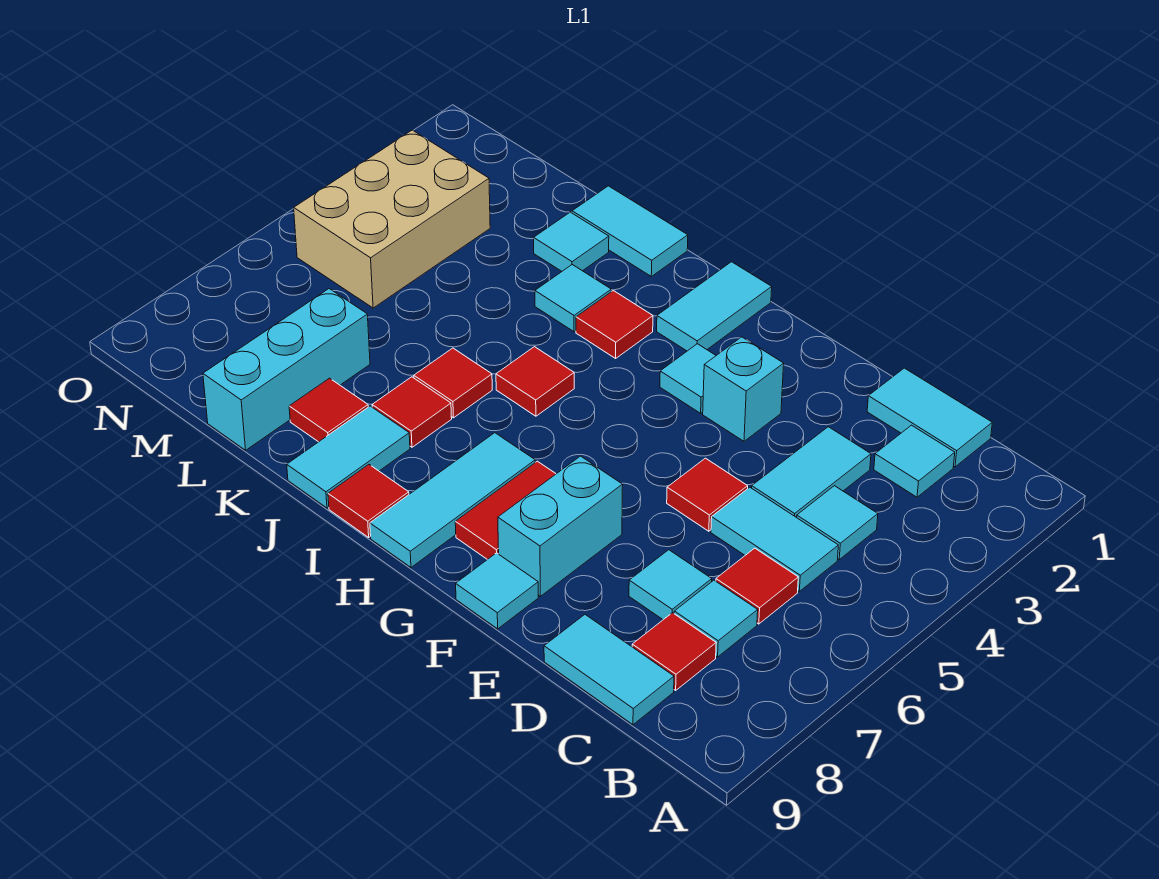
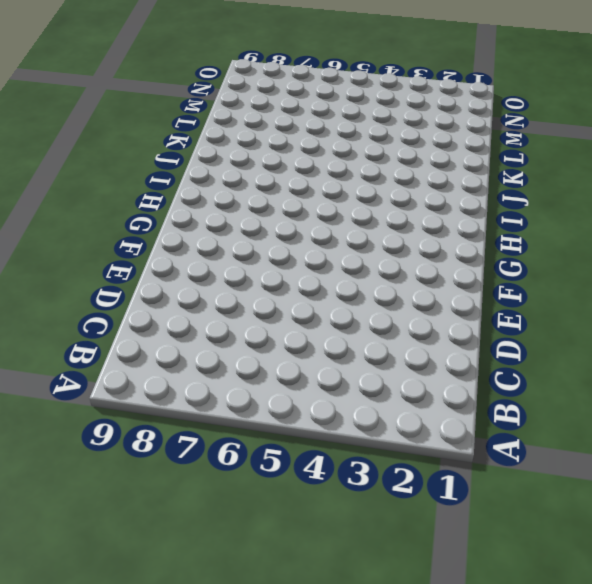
none -> cyan 1x2 tile [867,368,992,467]
none -> cyan 1x1 tile [874,425,955,497]
none -> cyan 1x1 tile [797,486,878,559]
none -> cyan 1x2 tile [711,487,838,591]

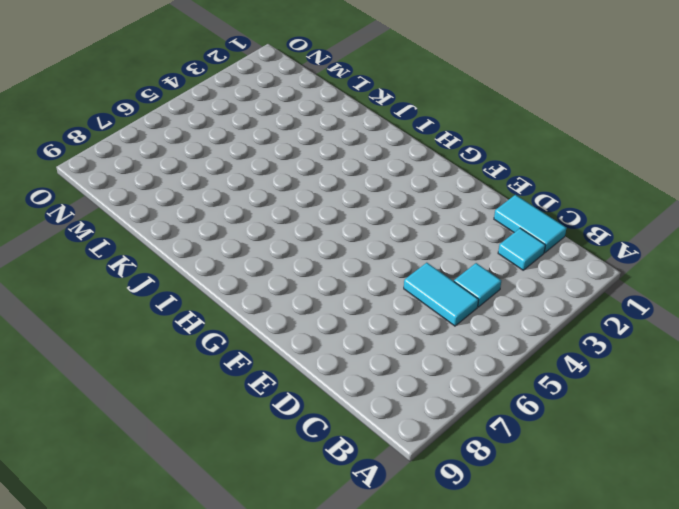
none -> red 1x1 tile [716,548,798,624]
none -> cyan 1x1 tile [674,580,758,657]
none -> red 1x1 tile [632,613,716,690]
none -> cyan 1x2 tile [544,615,674,725]

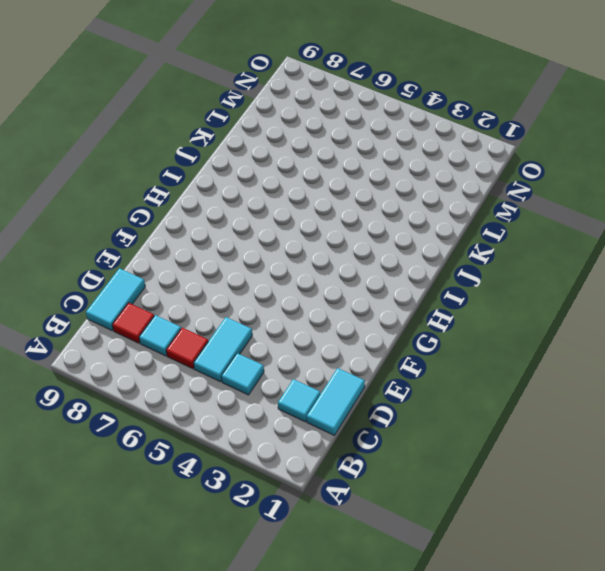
none -> cyan 1x2 tile [752,427,871,517]
none -> cyan 1x1 tile [629,550,712,620]
none -> red 1x1 tile [667,458,748,531]
none -> cyan 1x1 brick [703,337,784,441]

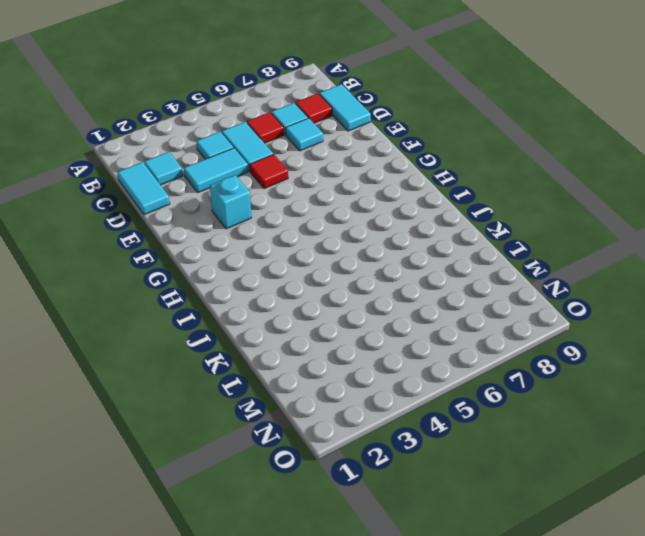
none -> cyan 1x2 brick [498,456,623,596]
none -> cyan 1x1 tile [456,553,538,629]
none -> cyan 1x1 tile [660,344,716,413]
none -> red 1x2 tile [455,461,556,560]

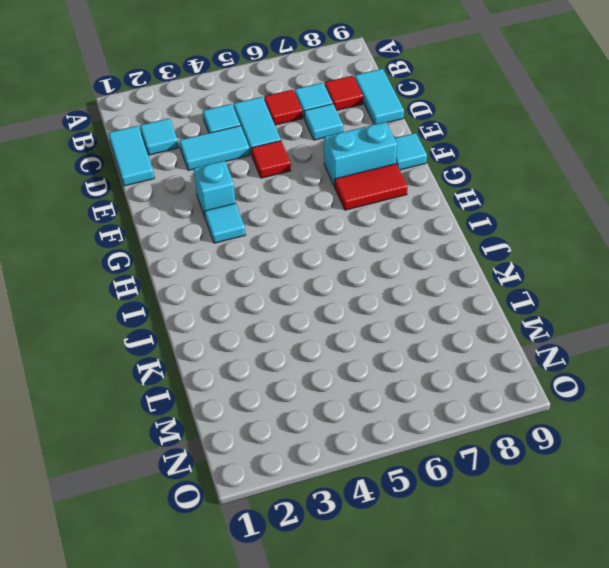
none -> cyan 1x2 tile [657,262,772,351]
none -> cyan 1x3 tile [370,433,535,567]
none -> red 1x1 tile [576,291,653,358]
none -> red 1x1 tile [496,347,574,416]

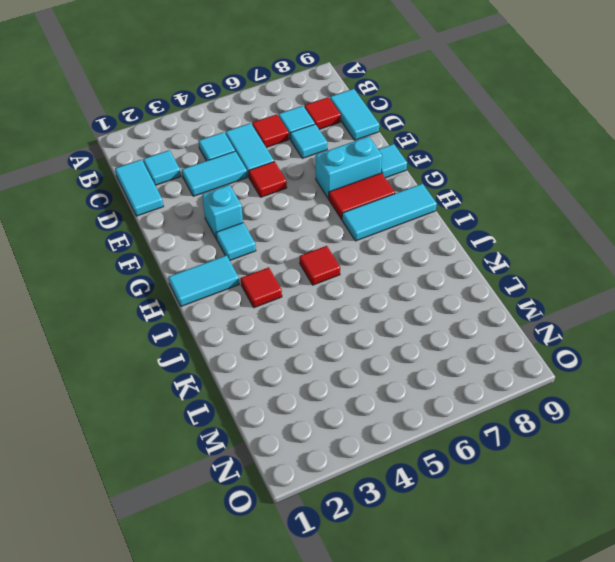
none -> red 1x1 tile [328,465,409,537]
none -> cyan 1x2 tile [572,186,688,276]
none -> cyan 1x1 tile [535,265,611,332]
none -> red 1x1 tile [414,348,492,418]

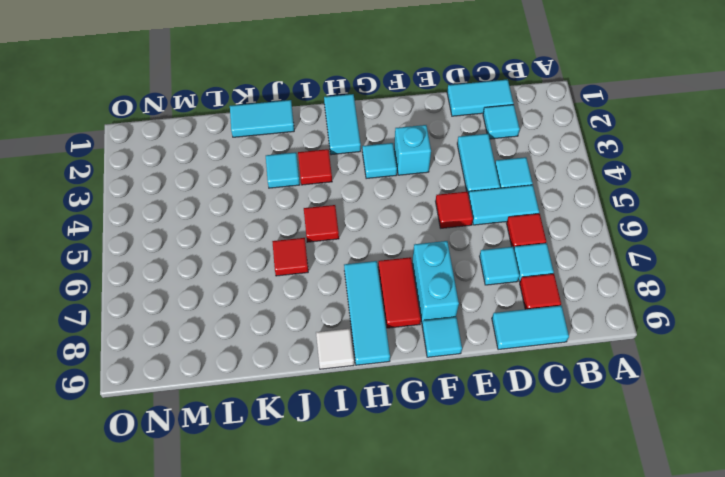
white 1x1 tile [316,329,354,369] -> red 1x1 tile [328,465,409,537]
none -> red 1x1 tile [372,377,452,447]
none -> cyan 1x2 tile [287,406,410,508]
none -> cyan 1x1 tile [534,212,609,271]
none -> red 1x1 tile [289,378,368,442]

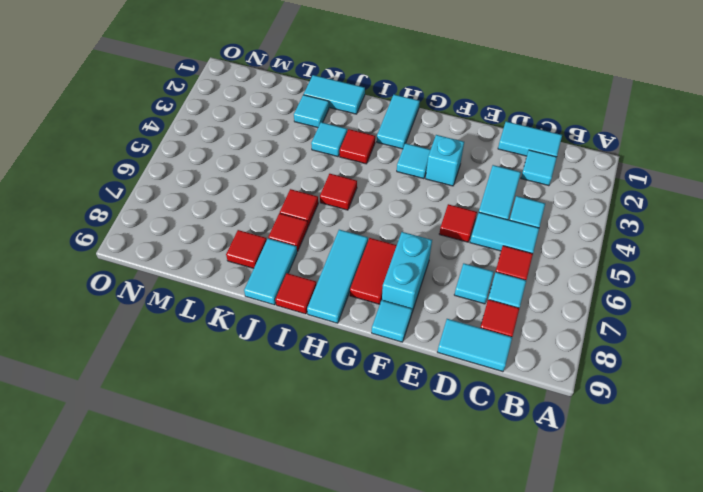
none -> cyan 1x3 brick [203,289,370,450]
none -> tan 2x3 brick [294,130,490,308]

